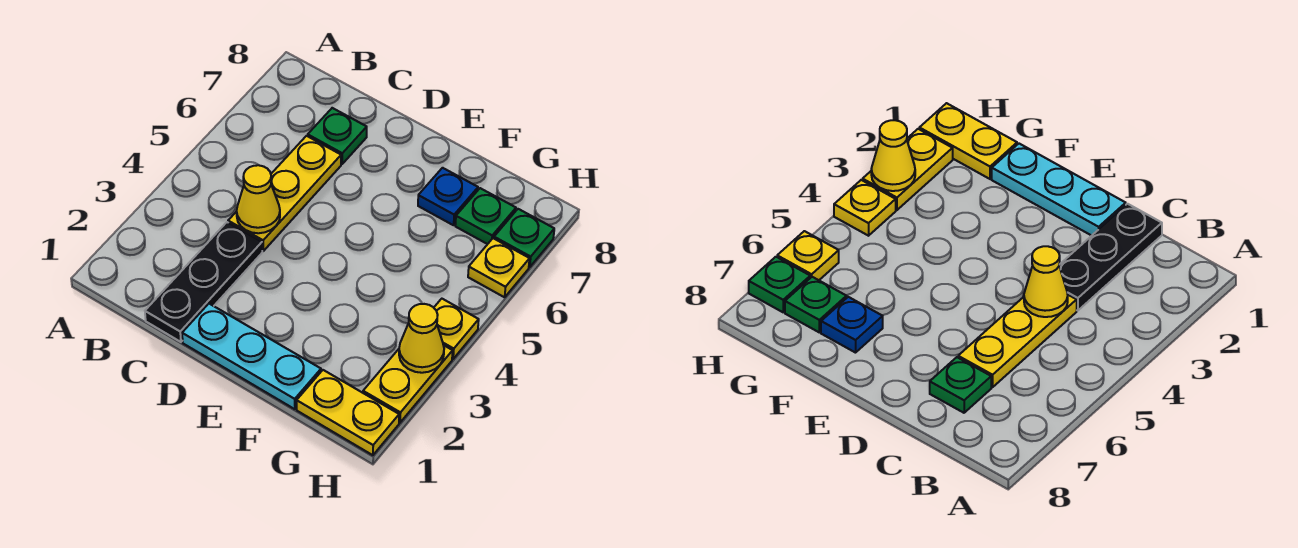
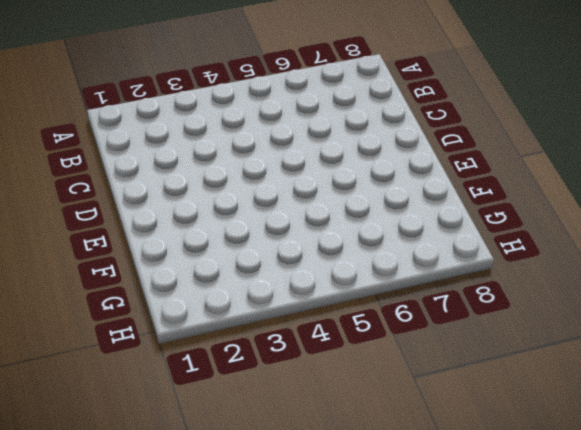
none -> black 1x3 plate [145,222,262,342]
none -> yellow 1x3 plate [228,136,341,251]
none -> green 1x1 plate [308,108,367,164]

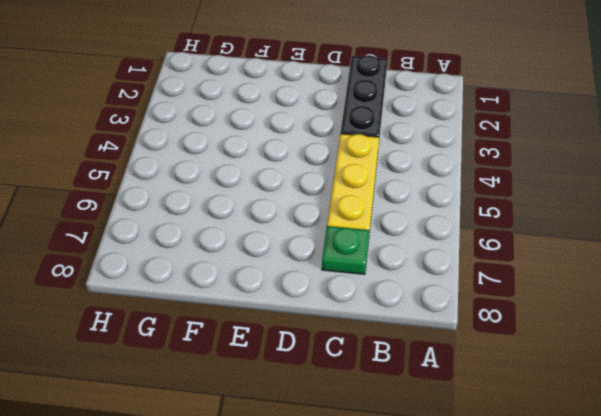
none -> cyan 1x3 plate [182,304,321,409]
none -> blue 1x1 plate [418,168,478,225]
none -> yellow 1x2 plate [297,370,399,455]

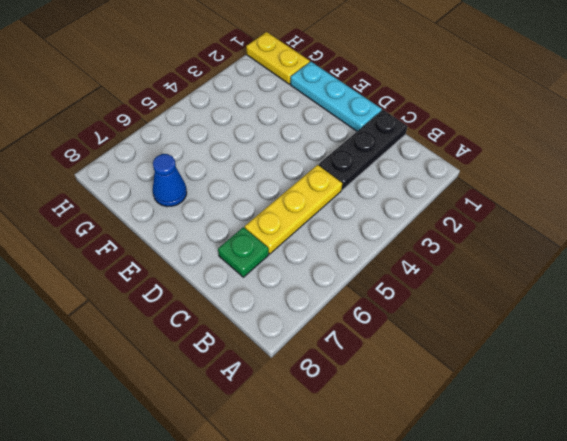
blue 1x1 cone [153,154,187,207] -> blue 1x1 plate [418,168,478,225]
none -> green 1x1 plate [455,188,516,244]
none -> yellow 1x2 plate [363,345,453,423]
none -> yellow 1x1 plate [434,299,479,359]

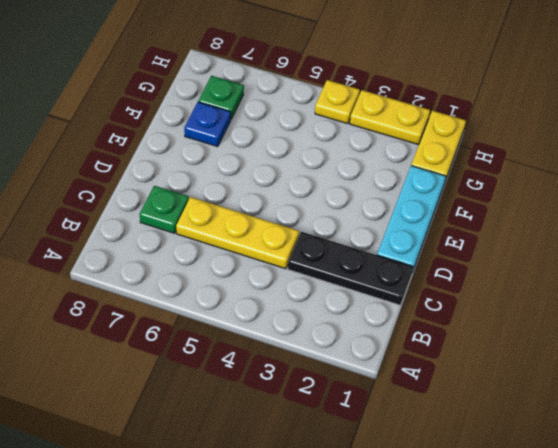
none -> yellow 1x1 plate [468,238,530,297]
none -> green 1x1 plate [494,209,554,267]
none -> yellow 1x1 cone [237,165,280,233]

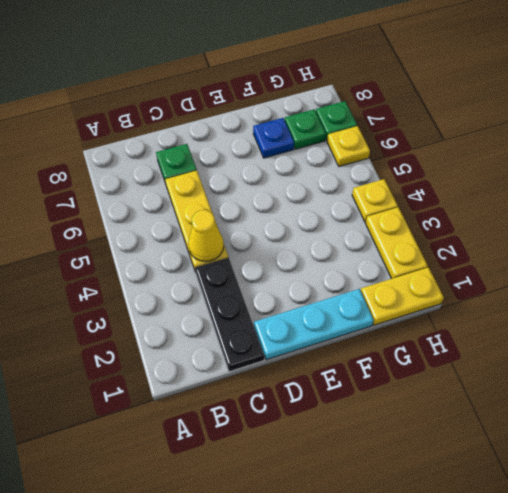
none -> yellow 1x1 cone [399,304,444,373]

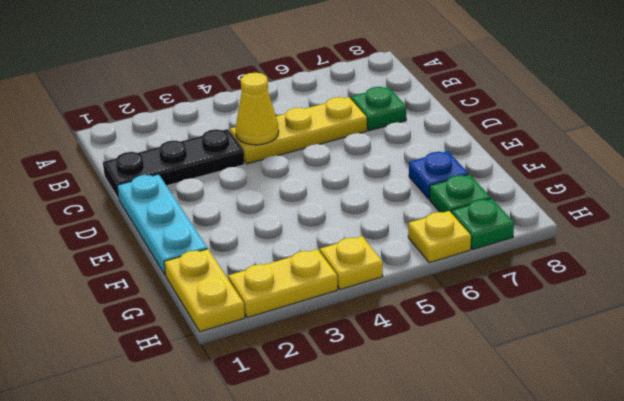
none -> yellow 1x1 cone [399,304,444,373]

